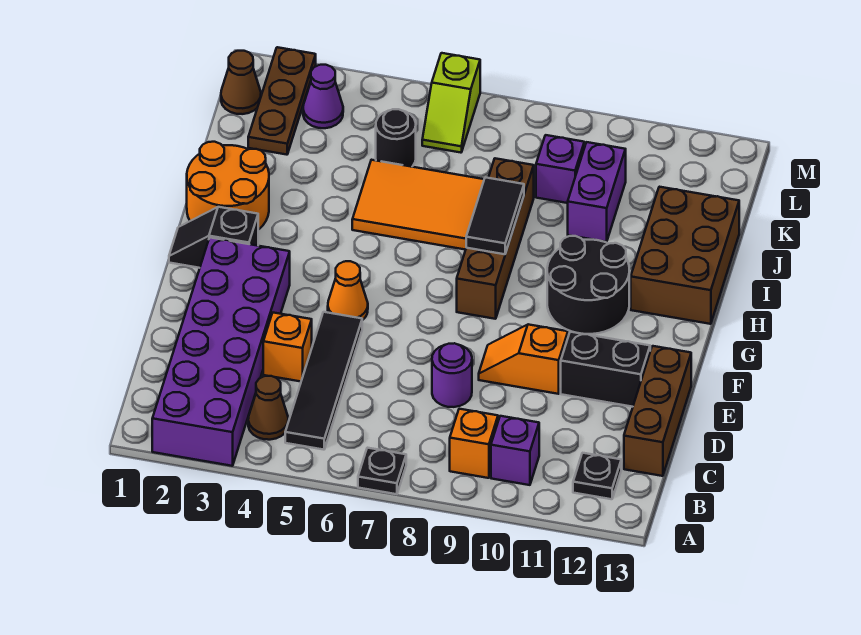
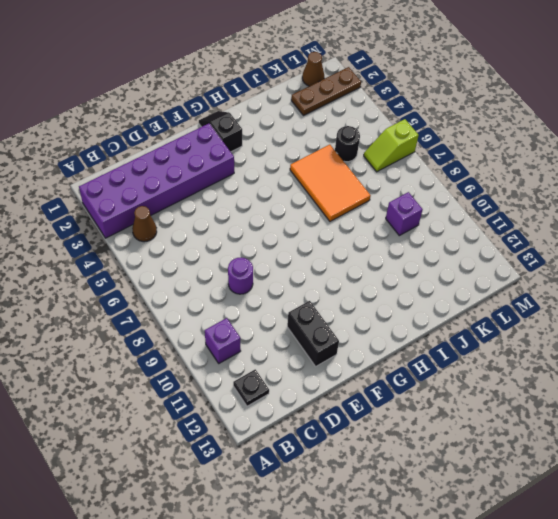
none -> black 1x1 plate [358,448,406,494]
none -> black 1x4 tile [285,312,362,450]
none -> orange 1x1 brick [450,409,498,478]

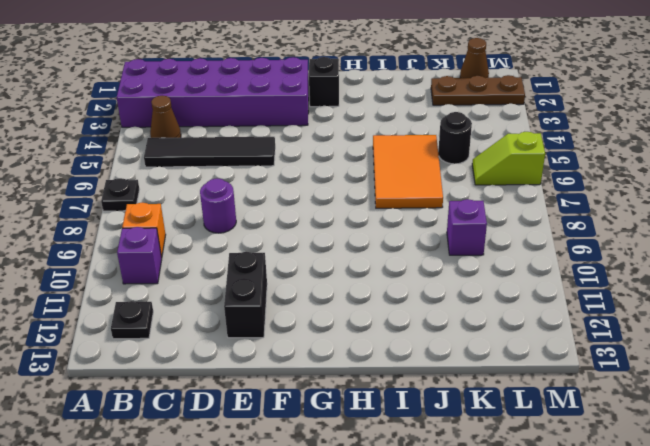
none -> brown 1x3 brick [624,346,691,476]
none -> orange 1x1 brick [263,313,312,381]
none -> orange 1x2 slope [479,324,568,394]

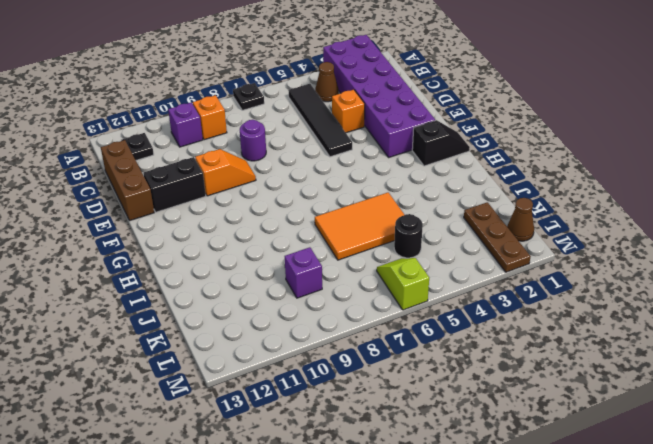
none -> orange 1x1 cone [328,261,368,320]
none -> brown 1x4 brick [457,158,534,319]
none -> black 2x2 round brick [547,236,629,334]

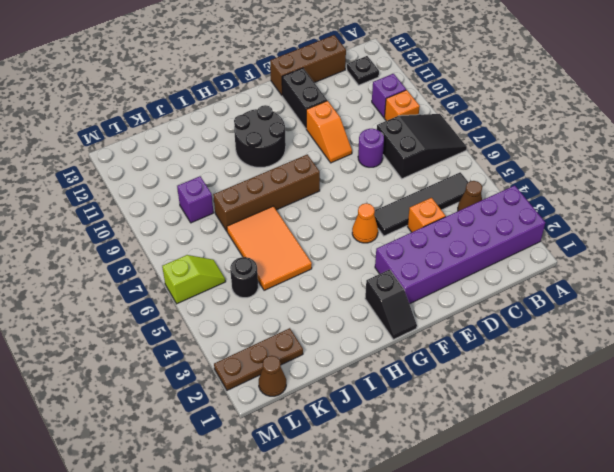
black 2x3 slope [377,114,467,179] -> black 1x1 plate [358,448,406,494]
none -> orange 2x2 round brick [187,142,269,230]
none -> brown 2x3 brick [631,187,739,324]
none -> purple 1x2 brick [568,142,626,242]

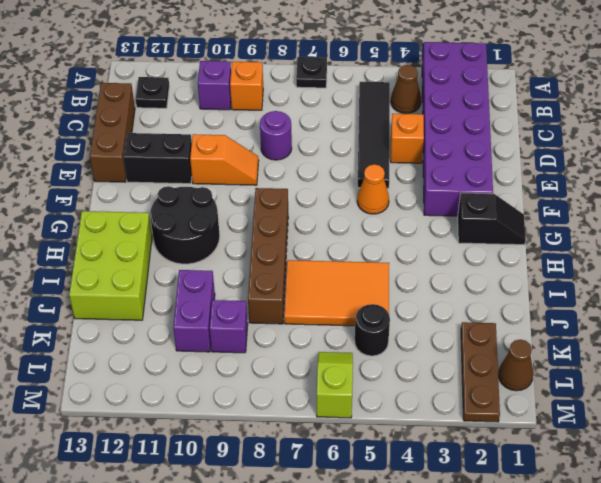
lime 2x3 brick [69,211,152,320] -> brown 2x3 brick [631,187,739,324]
none -> orange 2x2 round brick [187,142,269,230]
none -> purple 1x1 cone [303,65,343,128]
none -> black 1x2 tile [466,177,524,254]

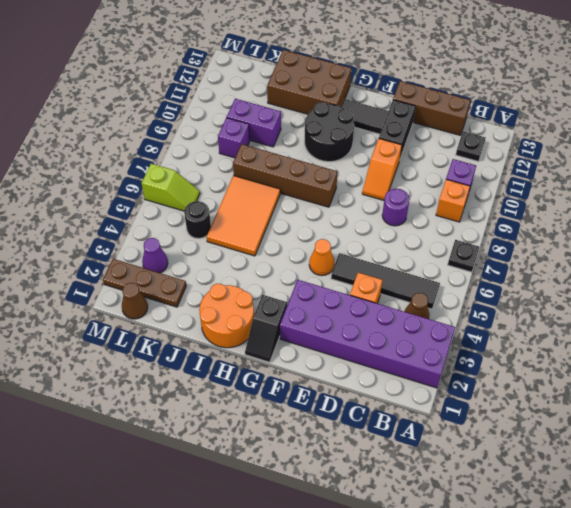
black 1x2 tile [341,99,388,134] -> black 1x2 tile moved to [466,177,524,254]

